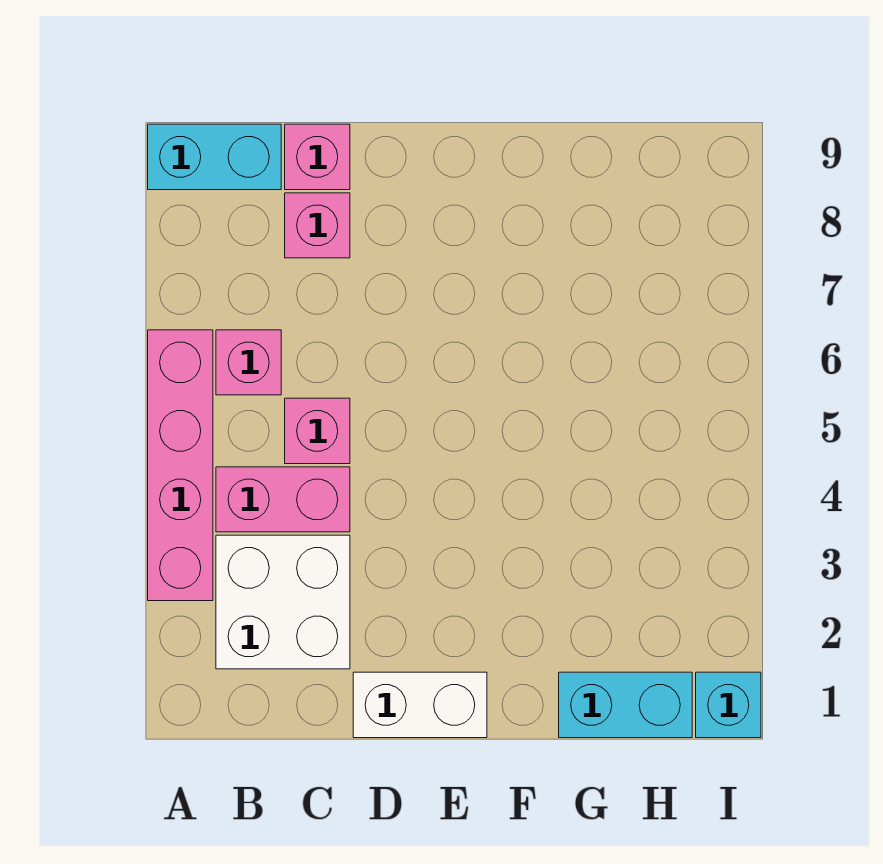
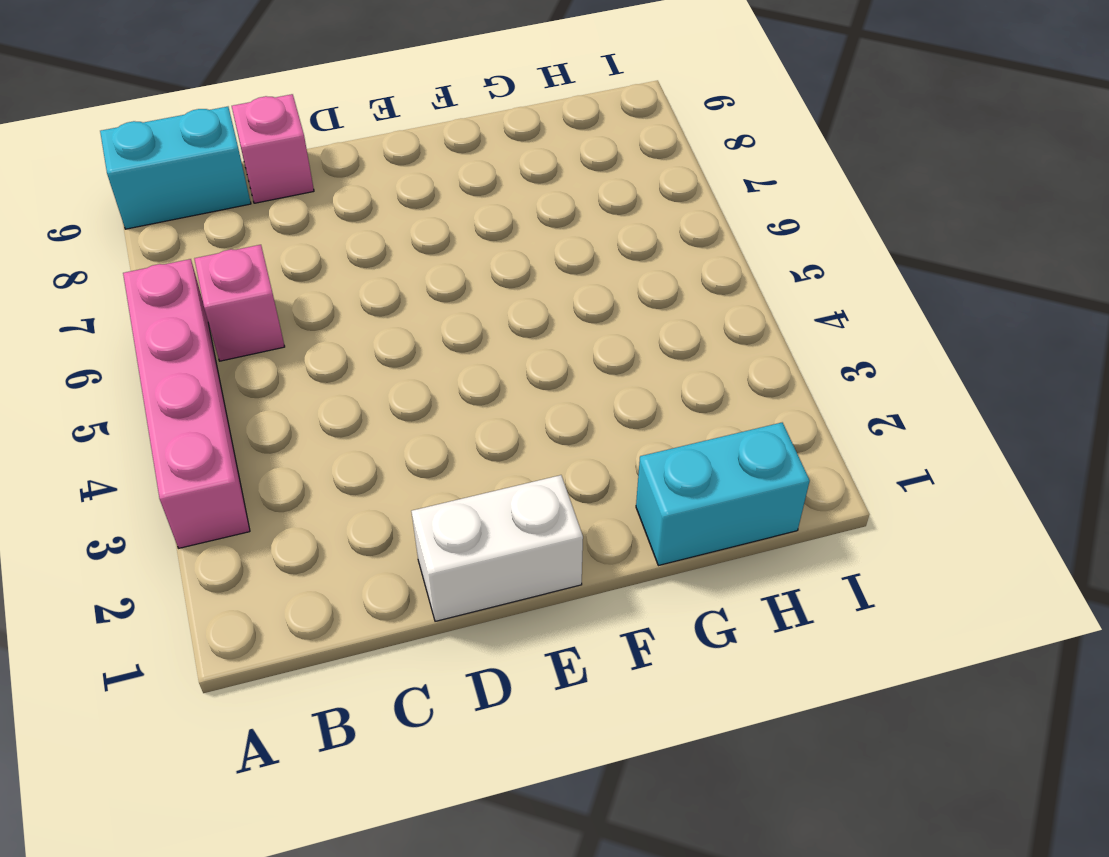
none -> white 2x2 brick [216,535,350,669]
none -> pink 1x2 brick [216,467,350,532]

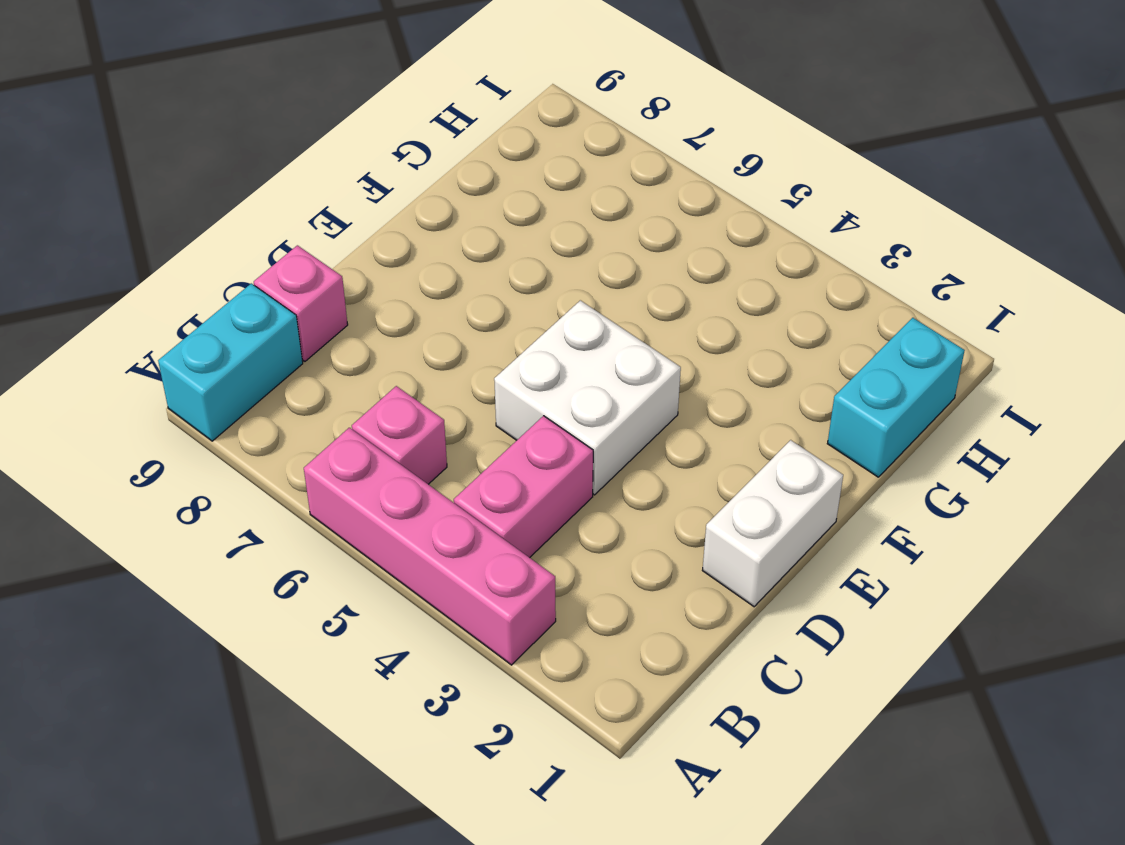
white 2x2 brick [494,300,681,495] -> white 2x2 brick moved to [216,535,350,669]
none -> pink 1x1 brick [285,398,350,464]
none -> pink 1x1 brick [285,193,350,258]

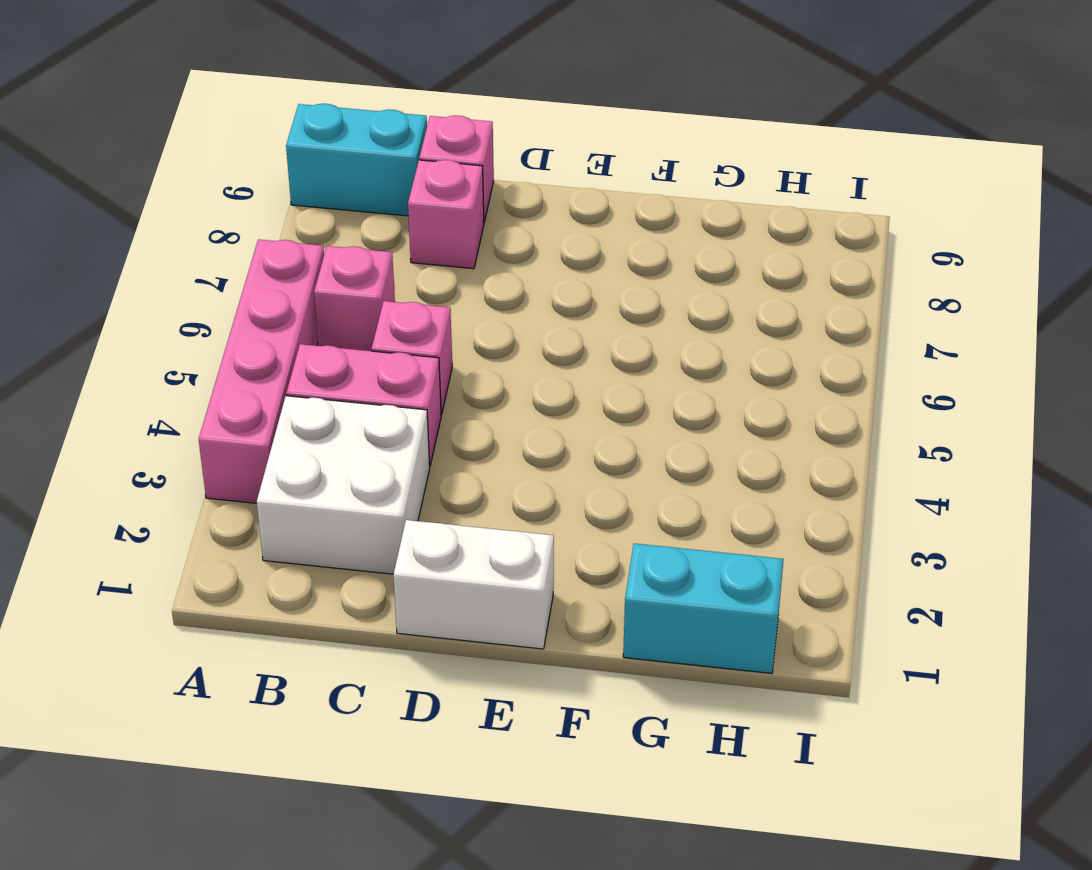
none -> cyan 1x1 brick [696,672,761,738]

